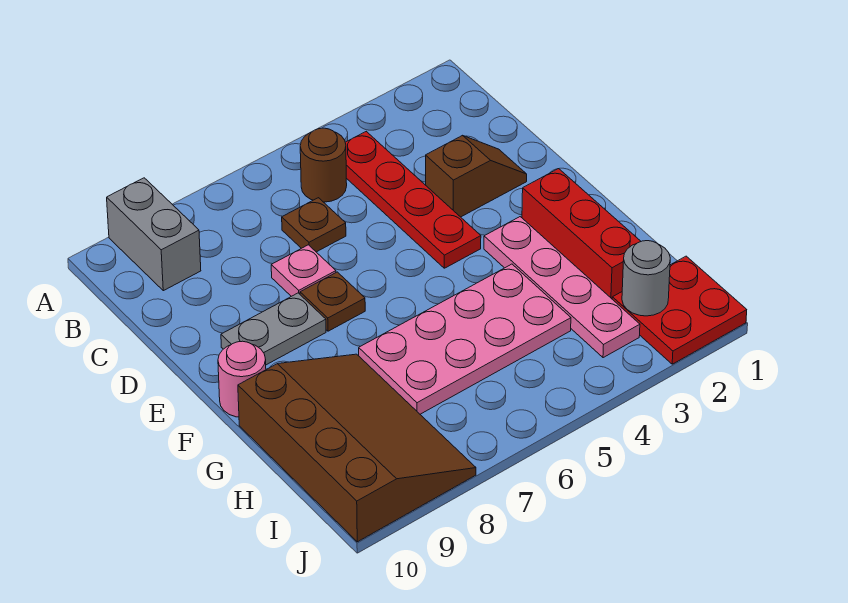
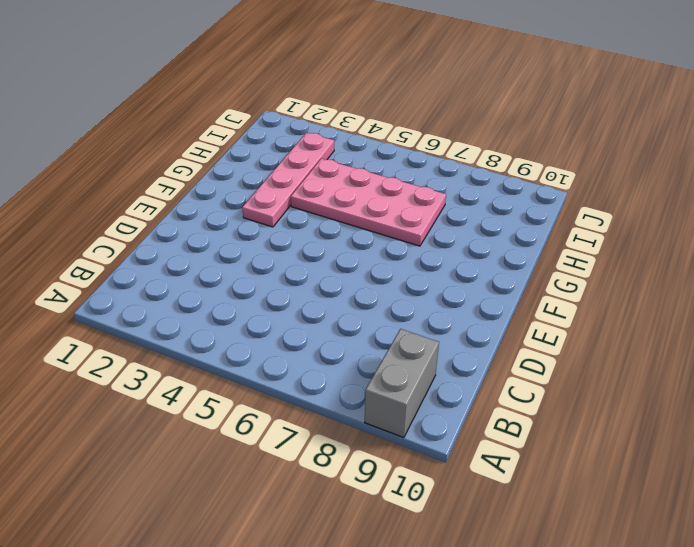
none -> red 1x4 plate [345,132,481,268]
none -> brown 1x1 round brick [300,128,347,202]
none -> brown 1x1 plate [282,198,346,252]

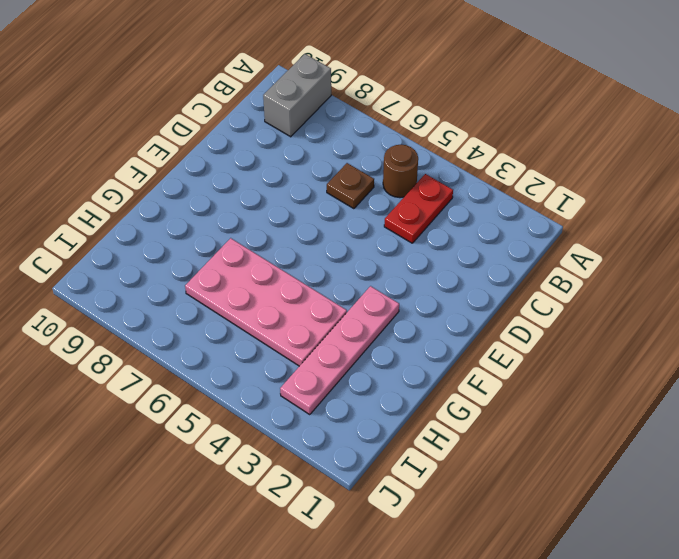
red 1x2 plate [384,174,453,243] -> red 1x4 plate [345,132,481,268]
none -> brown 1x2 slope [426,135,527,217]
none -> pink 1x1 plate [271,245,336,296]
none -> brown 1x1 plate [300,272,365,331]

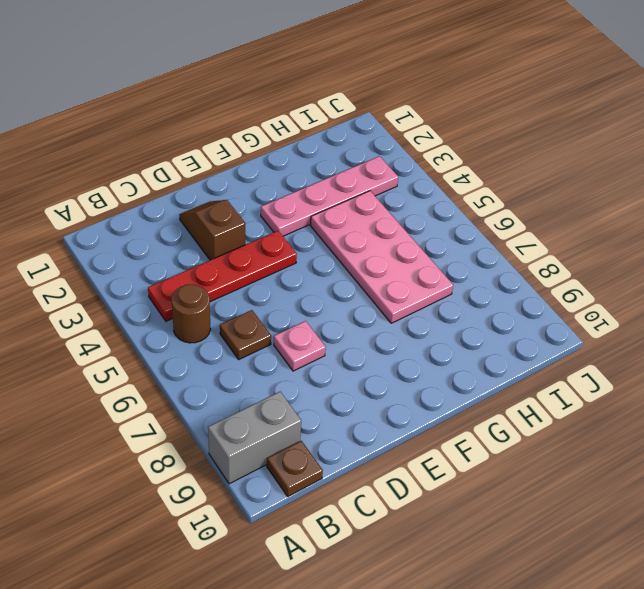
brown 1x1 plate [267,441,323,496] -> brown 1x1 plate moved to [300,272,365,331]
none -> grey 1x2 plate [221,293,326,365]
none -> red 1x3 brick [522,169,641,299]
none -> pink 1x1 round brick [218,341,266,417]

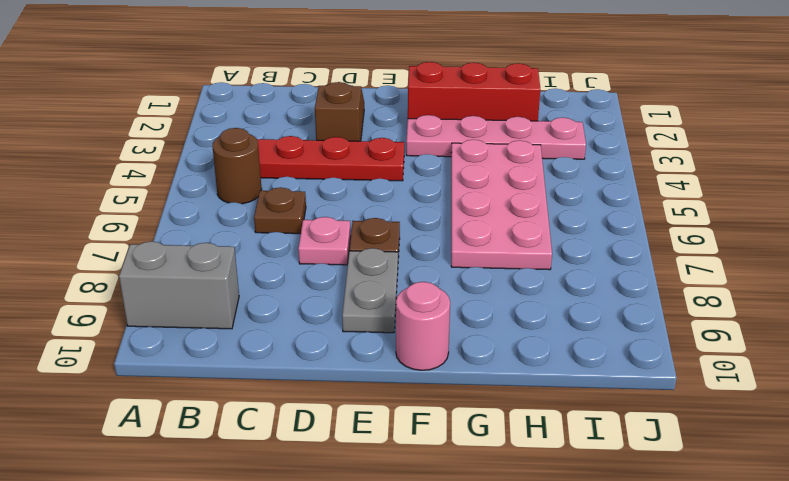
none -> brown 3x4 slope [238,354,476,542]
none -> red 2x2 plate [612,256,747,364]
none -> grey 1x1 round brick [622,241,670,316]

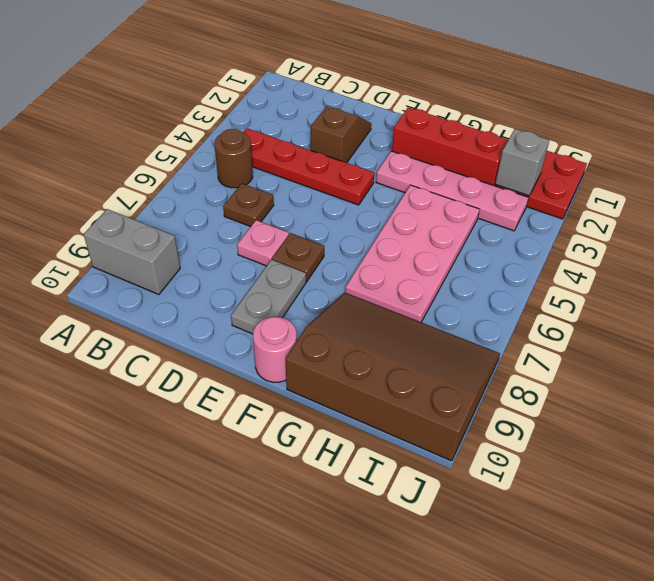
grey 1x1 brick [495,129,549,196] -> grey 1x1 round brick [622,241,670,316]

